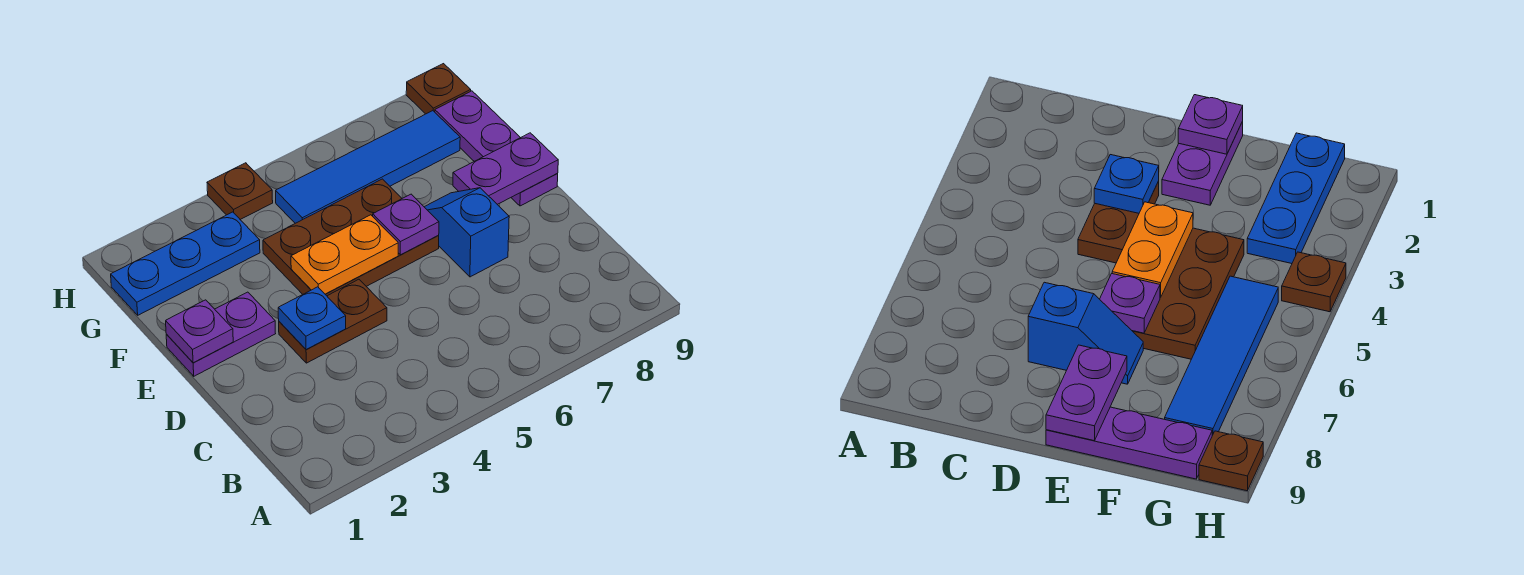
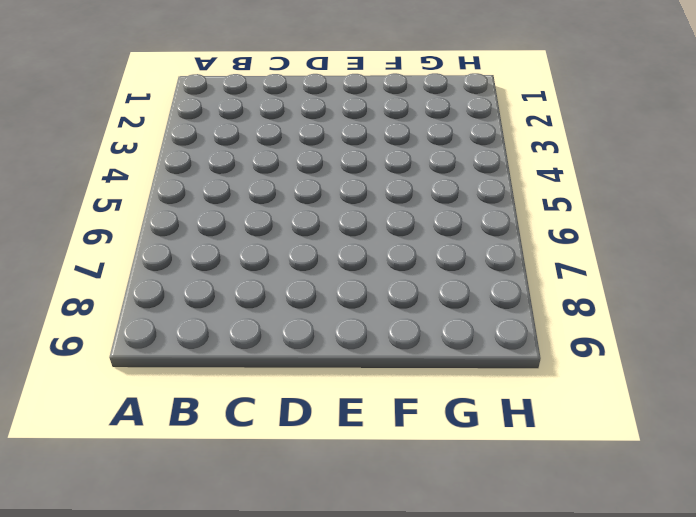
none -> brown 1x2 plate [279,279,387,363]
none -> blue 1x2 slope [425,188,509,277]
none -> purple 1x2 plate [166,292,276,376]

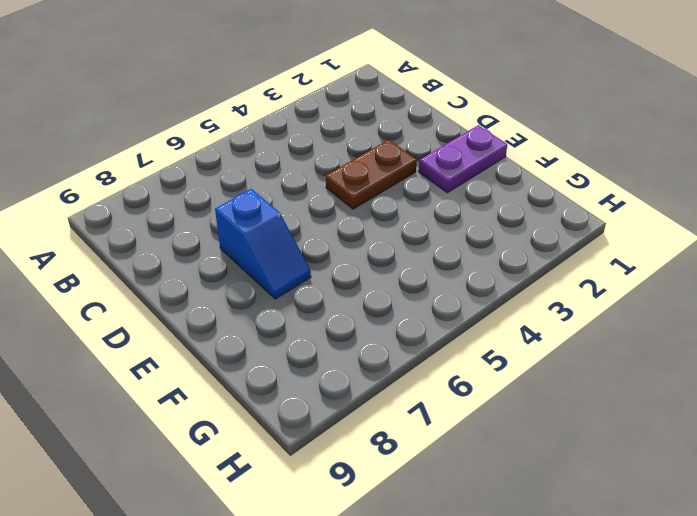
none -> brown 2x3 plate [263,179,439,296]
none -> purple 1x3 plate [435,91,558,206]
none -> blue 1x3 plate [111,212,260,315]

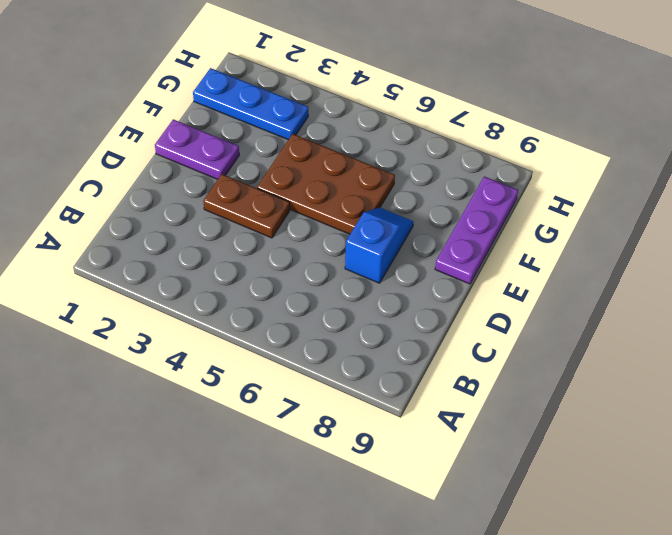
none -> blue 1x4 tile [276,111,460,223]
none -> brown 1x1 plate [207,163,273,219]
none -> brown 1x1 plate [406,64,471,114]

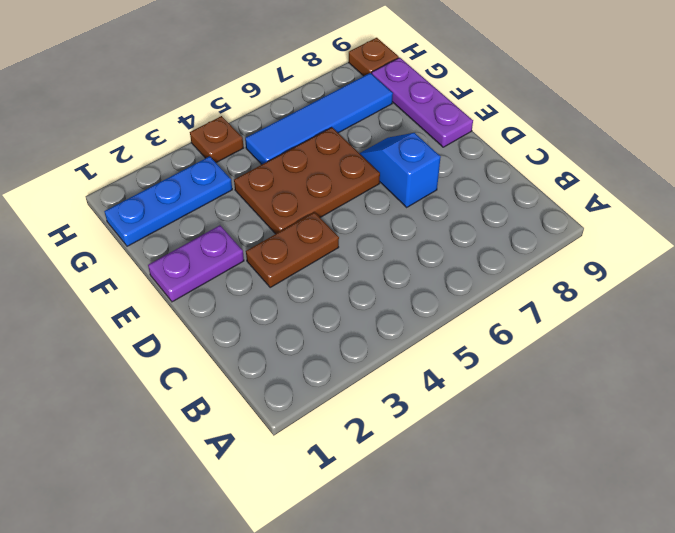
none -> blue 1x1 plate [278,287,346,350]
none -> purple 1x1 plate [166,300,233,363]
none -> orange 1x2 plate [291,215,398,294]

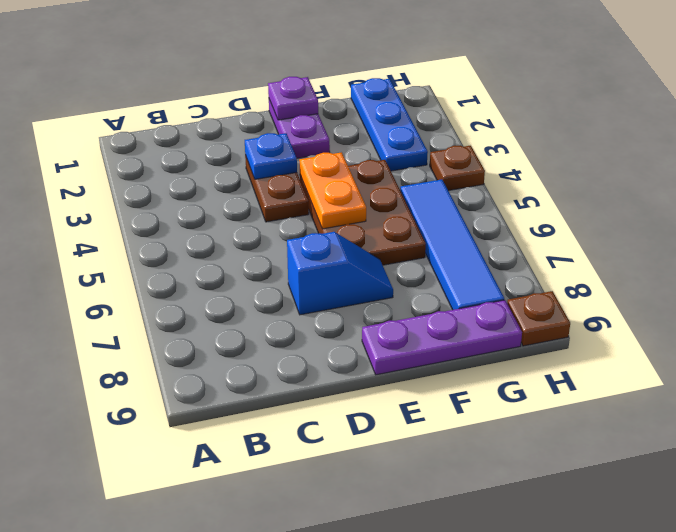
none -> purple 1x1 plate [373,194,439,255]
none -> purple 1x2 plate [453,133,558,204]

